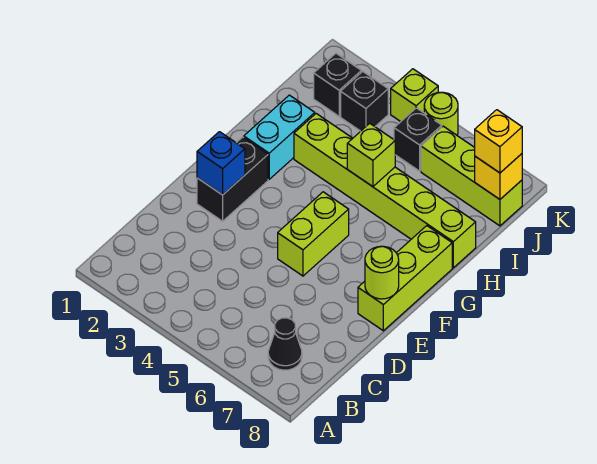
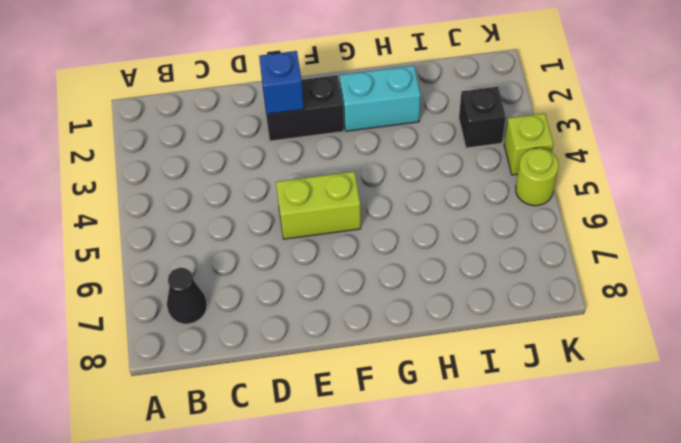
none -> lime 1x3 brick [358,226,452,331]
none -> lime 1x6 brick [294,114,476,268]
none -> black 1x1 brick [314,53,361,116]

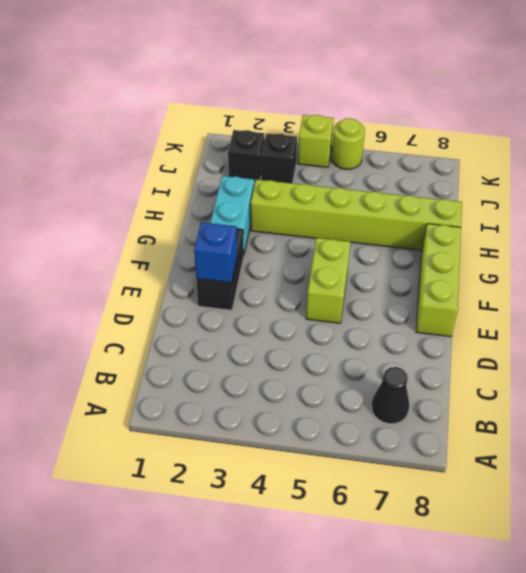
none -> black 1x1 brick [394,108,442,171]
none -> lime 1x3 brick [421,126,522,226]
none -> lime 1x1 round brick [365,246,399,299]

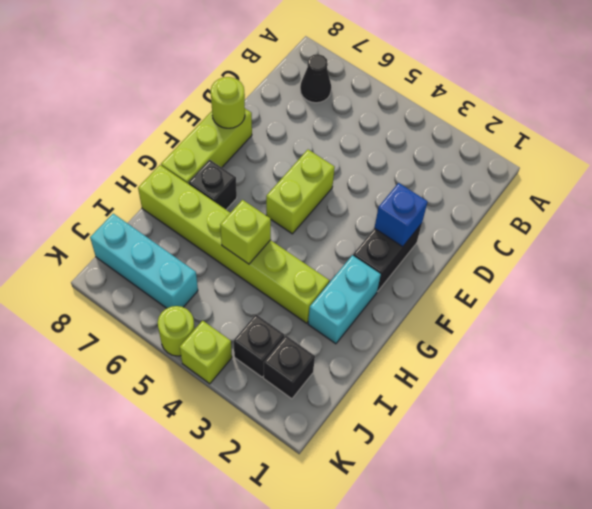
black 1x1 brick [188,160,237,210] -> black 1x1 brick moved to [394,108,442,171]
cyan 1x3 brick [90,214,198,308] -> lime 1x3 brick [421,126,522,226]
none -> yellow 1x1 brick [475,154,522,199]
none -> yellow 1x1 brick [475,110,522,173]

